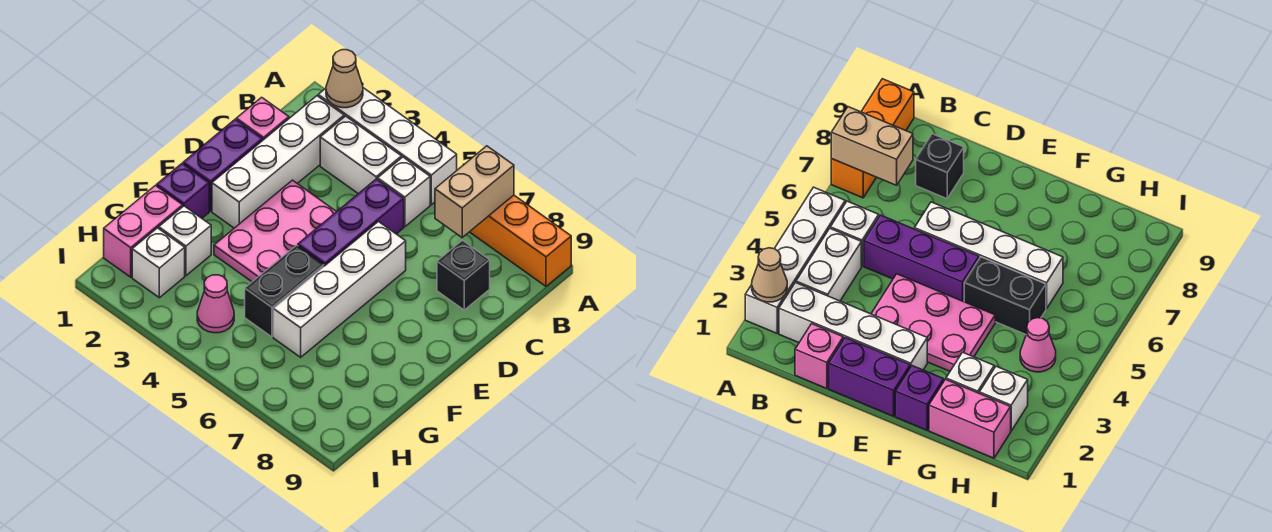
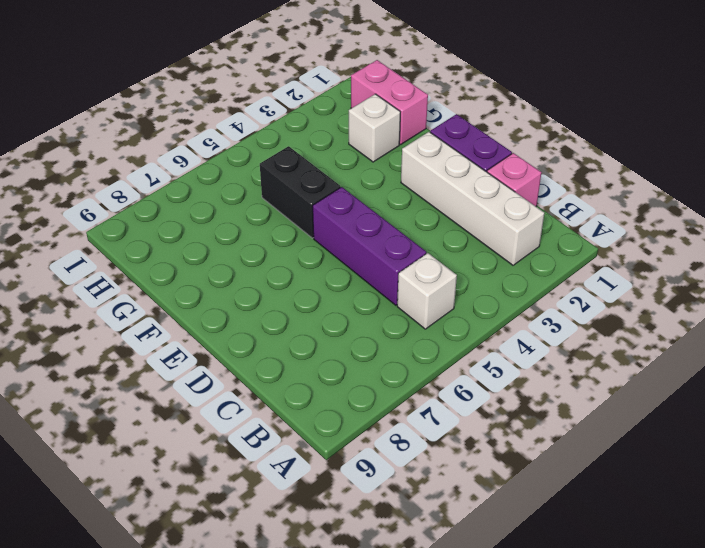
none -> white 1x4 brick [318,88,457,205]
none -> orange 1x3 brick [470,195,571,286]
none -> white 1x2 brick [320,116,402,194]

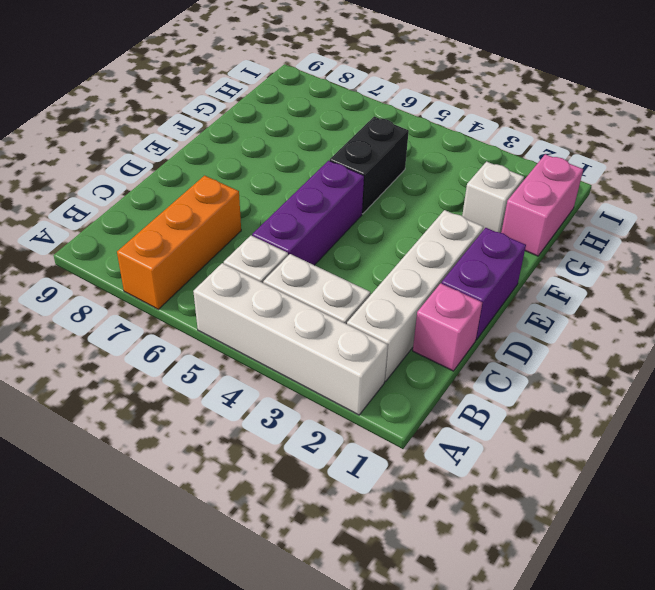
orange 1x3 brick [117,176,241,309] -> orange 1x3 brick turned to [470,195,571,286]
none -> black 1x1 brick [437,240,490,310]
none -> pink 2x3 plate [214,180,337,282]
none -> white 1x4 brick [273,222,406,357]

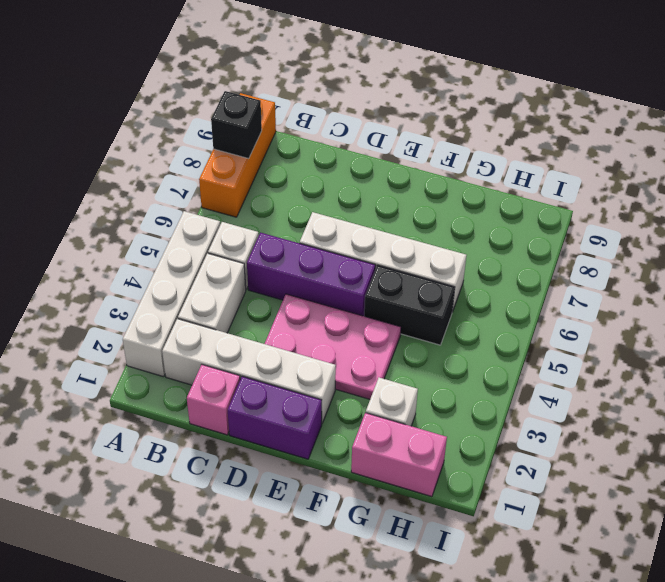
black 1x1 brick [211,91,262,158] -> black 1x1 brick moved to [437,240,490,310]
none -> purple 1x1 brick [157,164,209,218]
none -> white 1x1 brick [132,228,185,298]
none -> pink 1x1 cone [197,275,234,333]

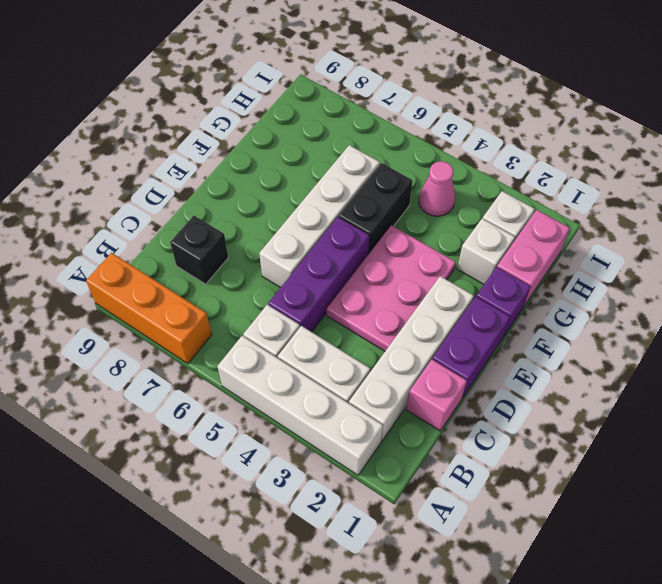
none -> tan 1x1 cone [326,50,363,108]
none -> tan 1x2 brick [435,146,514,238]

